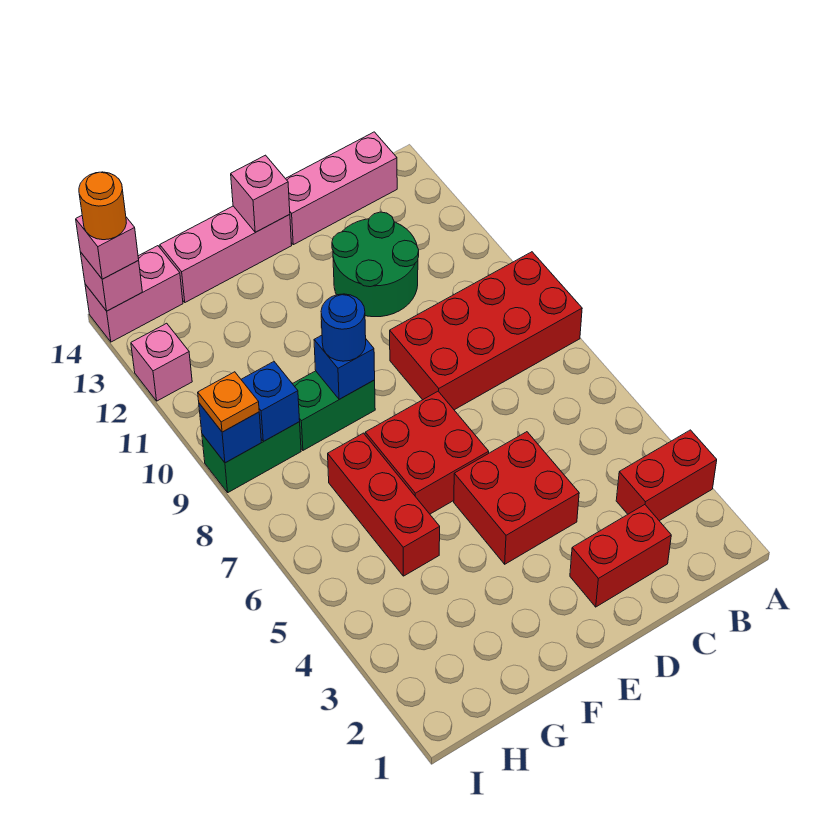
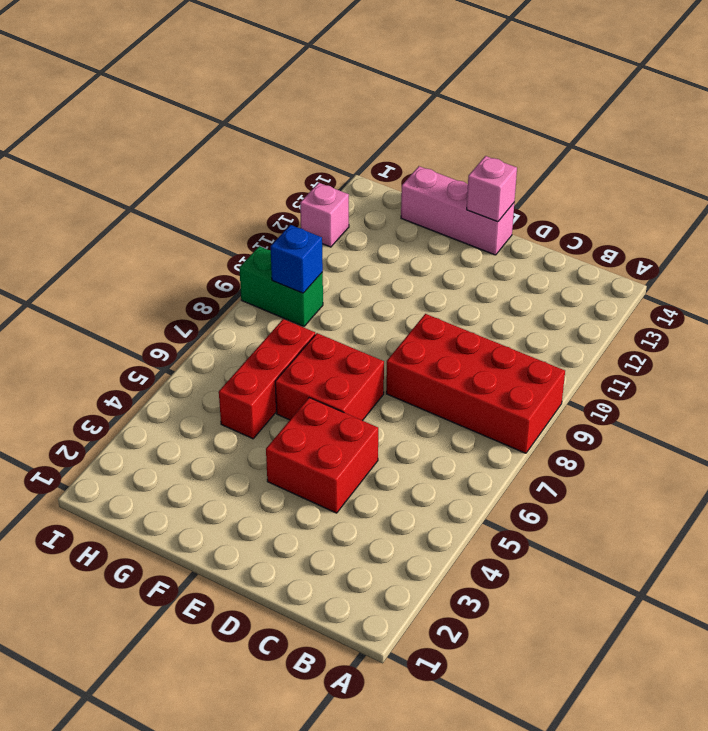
none -> red 1x2 brick [616,430,717,521]
none -> pink 1x3 brick [286,132,397,245]
none -> red 1x2 brick [570,505,671,607]

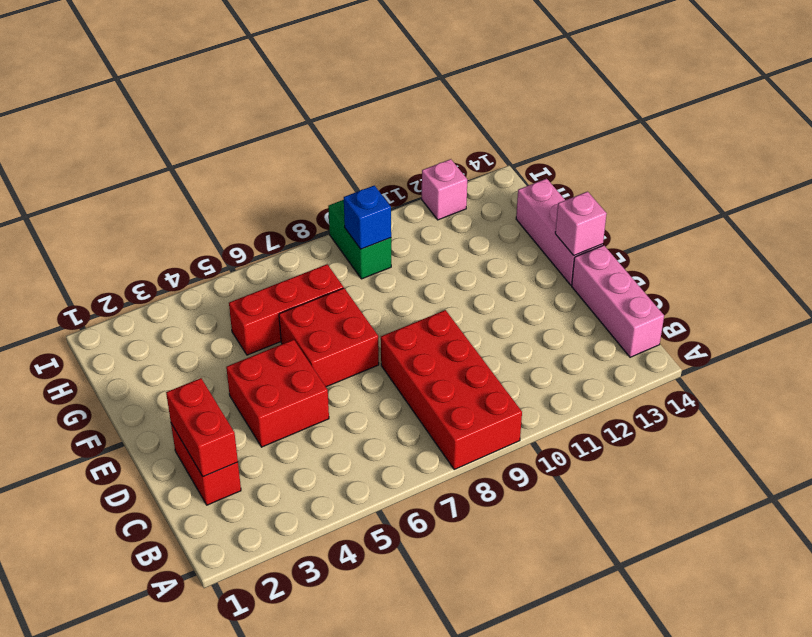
red 1x2 brick [166,378,238,477] -> red 1x2 brick moved to [616,430,717,521]
none -> green 2x2 round brick [332,212,419,317]
none -> green 1x2 brick [293,371,375,450]
none -> pink 1x2 brick [85,246,183,342]

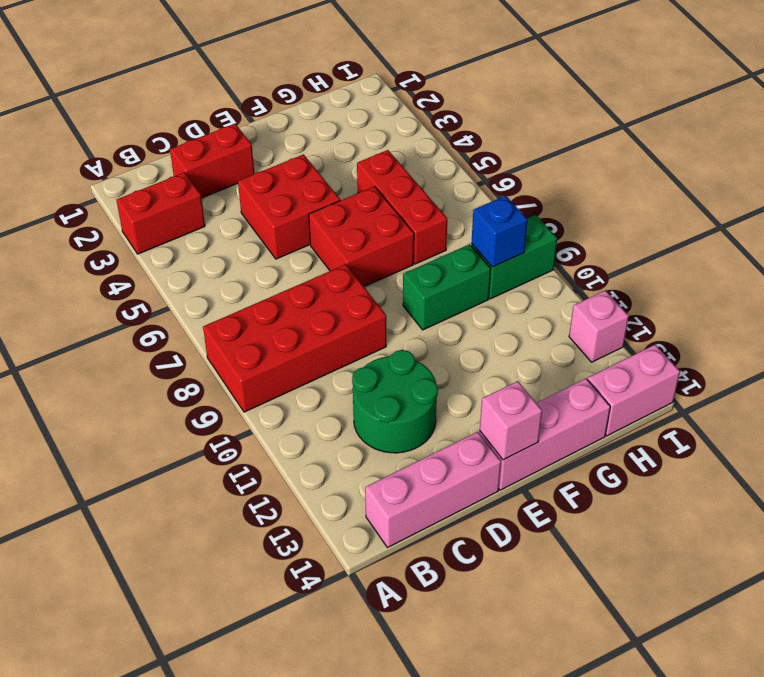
none -> blue 1x1 brick [314,335,375,399]
none -> blue 1x1 brick [199,403,262,463]
none -> pink 1x1 brick [80,252,142,311]

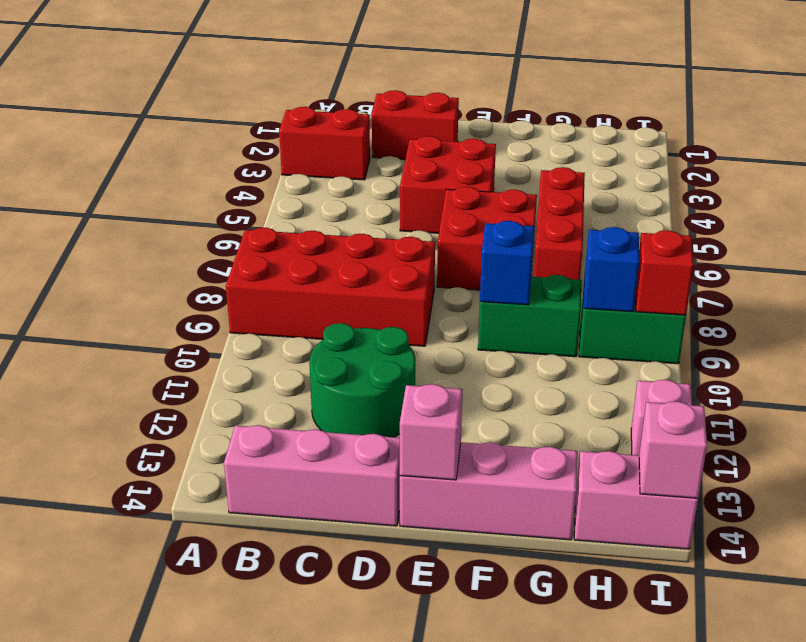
red 1x1 brick [636,230,694,315] -> blue 1x1 brick [199,403,262,463]
none -> blue 1x1 round brick [321,294,366,361]
none -> orange 1x1 plate [198,372,259,432]
none -> pink 1x1 brick [76,216,139,279]

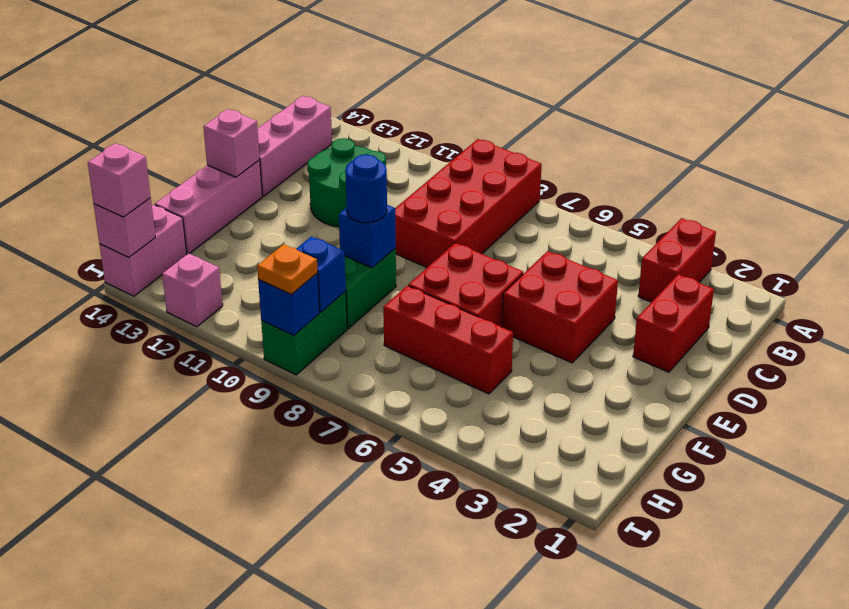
none -> orange 1x1 round brick [79,172,126,240]

